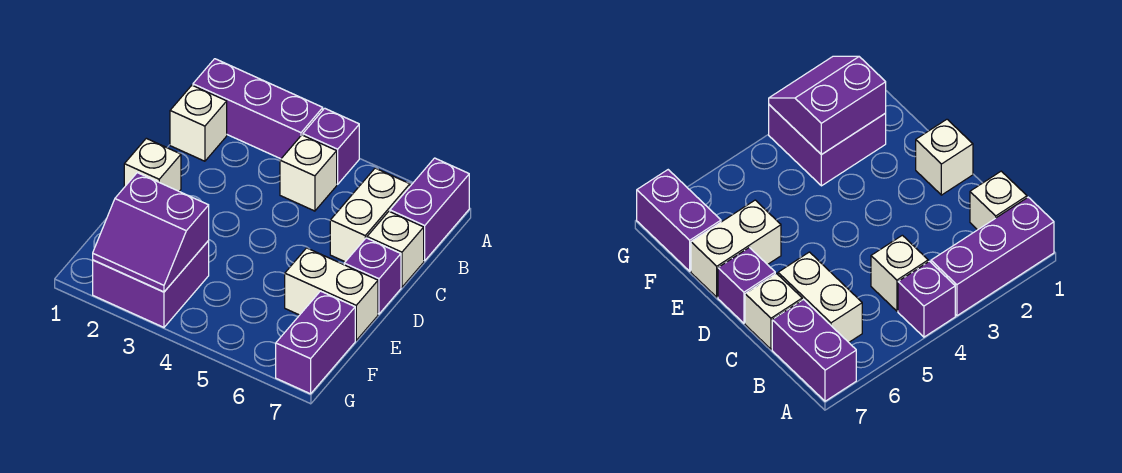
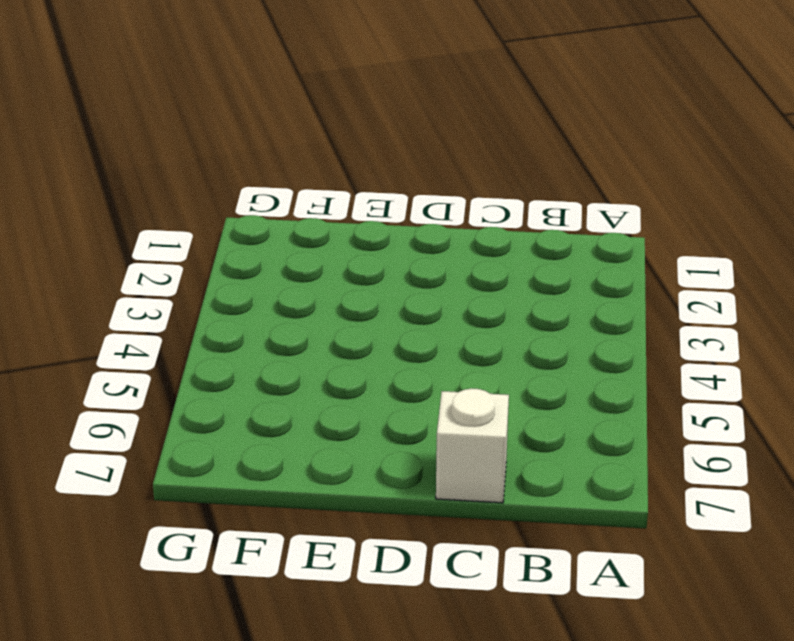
none -> purple 1x3 brick [193,59,323,159]
none -> purple 1x1 brick [303,108,359,184]
none -> purple 1x2 brick [390,158,469,261]

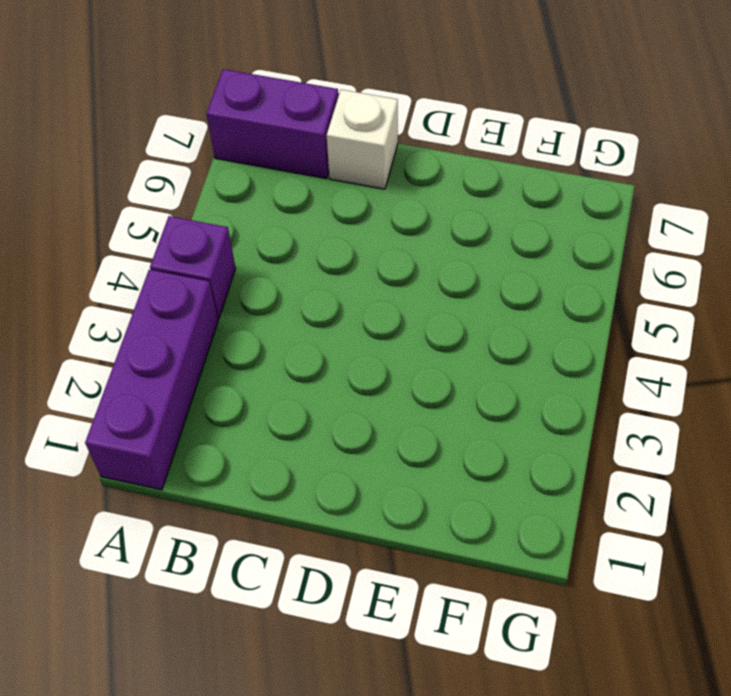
none -> white 1x1 brick [170,85,227,161]
none -> white 1x1 brick [280,135,337,211]
none -> white 1x2 brick [330,168,410,262]

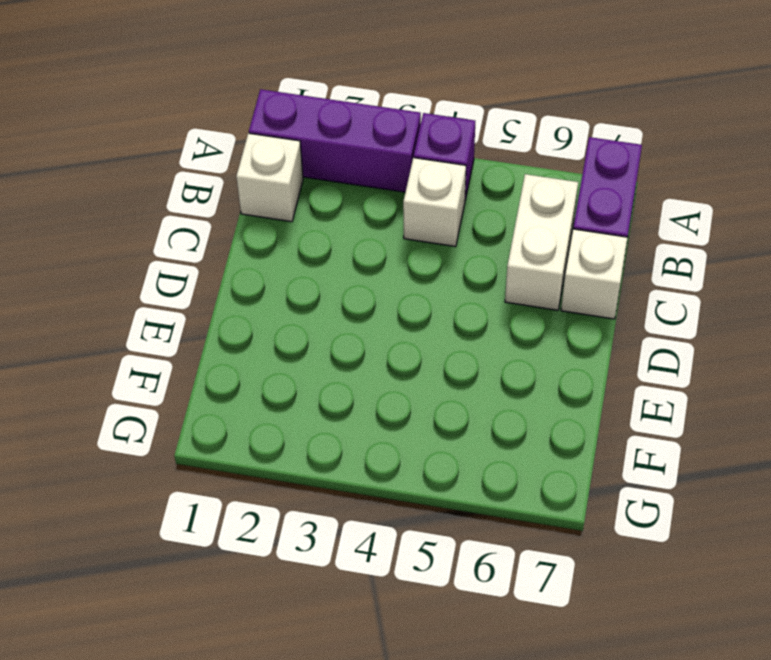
none -> white 1x1 brick [124,138,181,191]
none -> purple 1x1 brick [344,238,401,314]
none -> white 1x2 brick [285,248,378,340]

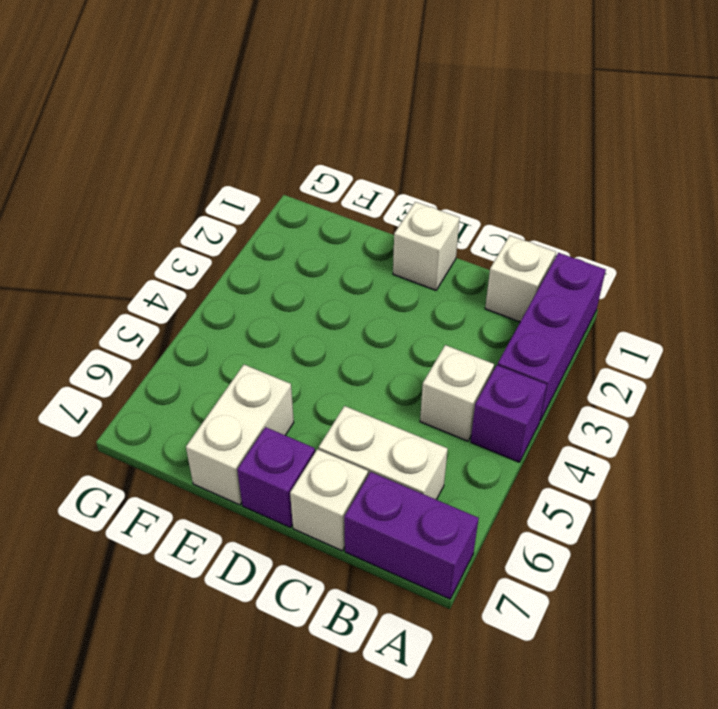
none -> purple 2x2 brick [93,241,209,327]
none -> purple 1x2 brick [276,291,355,394]
none -> purple 2x2 slope [93,173,209,292]

